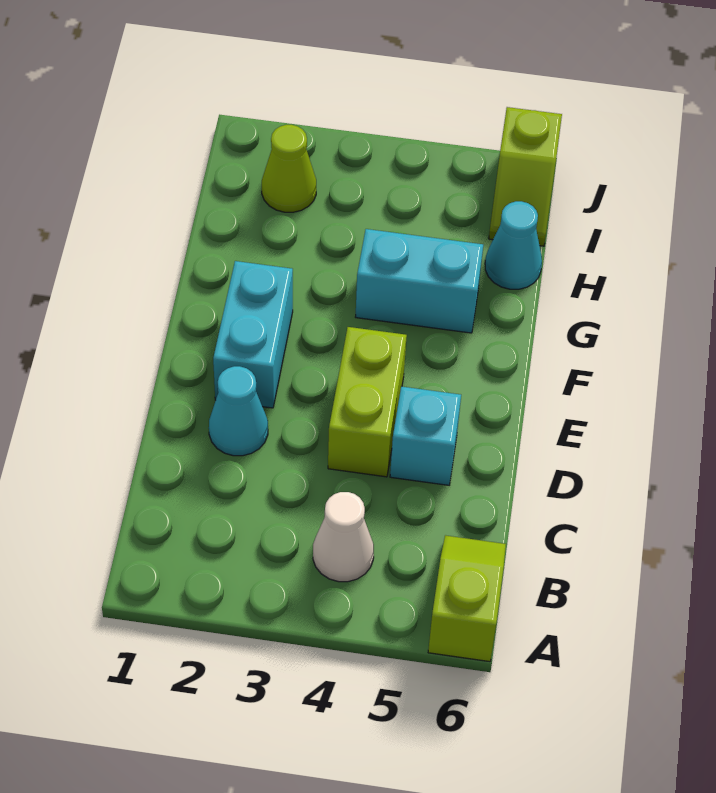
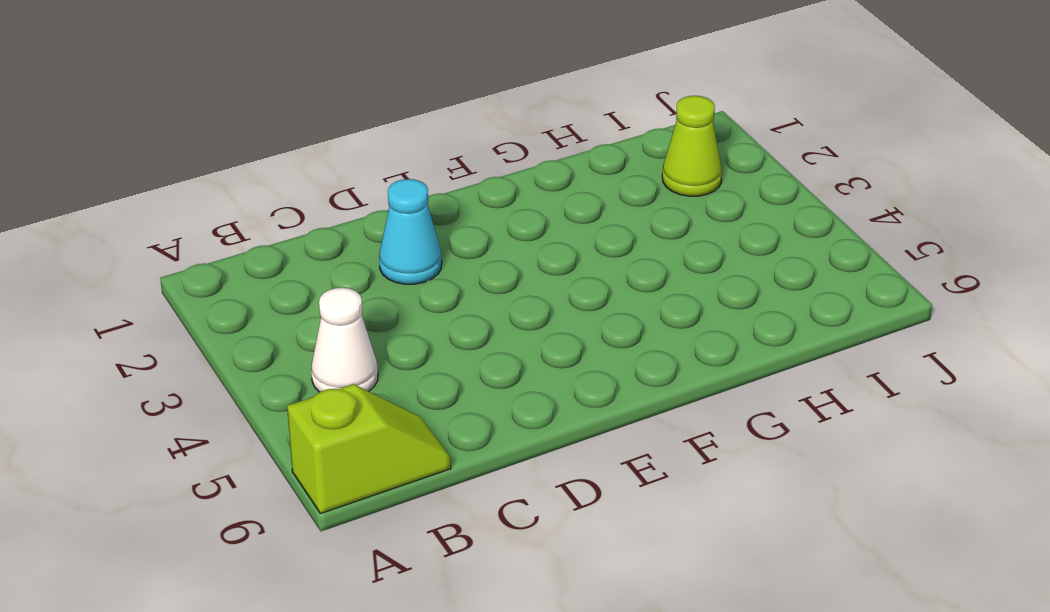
none -> lime 1x2 brick [328,327,407,477]
none -> cyan 1x1 brick [390,386,461,485]

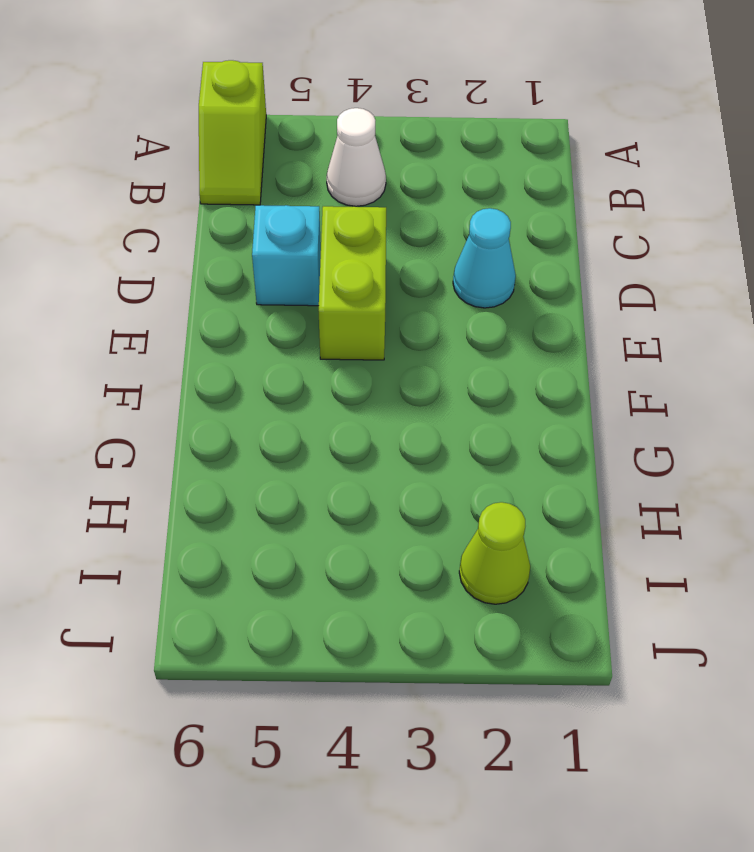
none -> cyan 1x2 brick [213,261,293,408]
none -> cyan 1x2 brick [356,229,483,333]

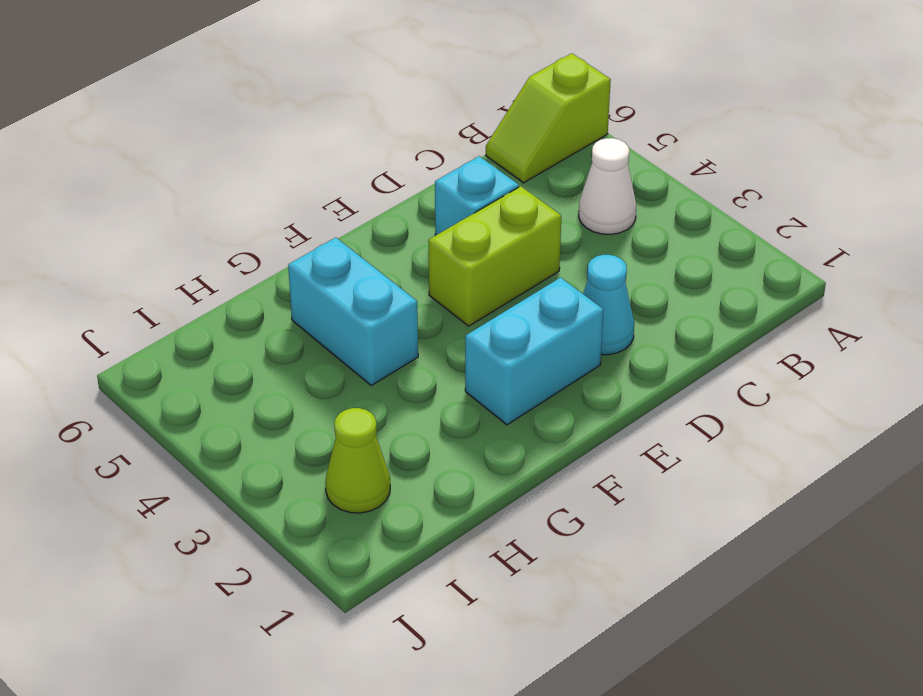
none -> cyan 1x1 cone [485,201,542,289]
none -> lime 1x2 slope [489,107,562,246]

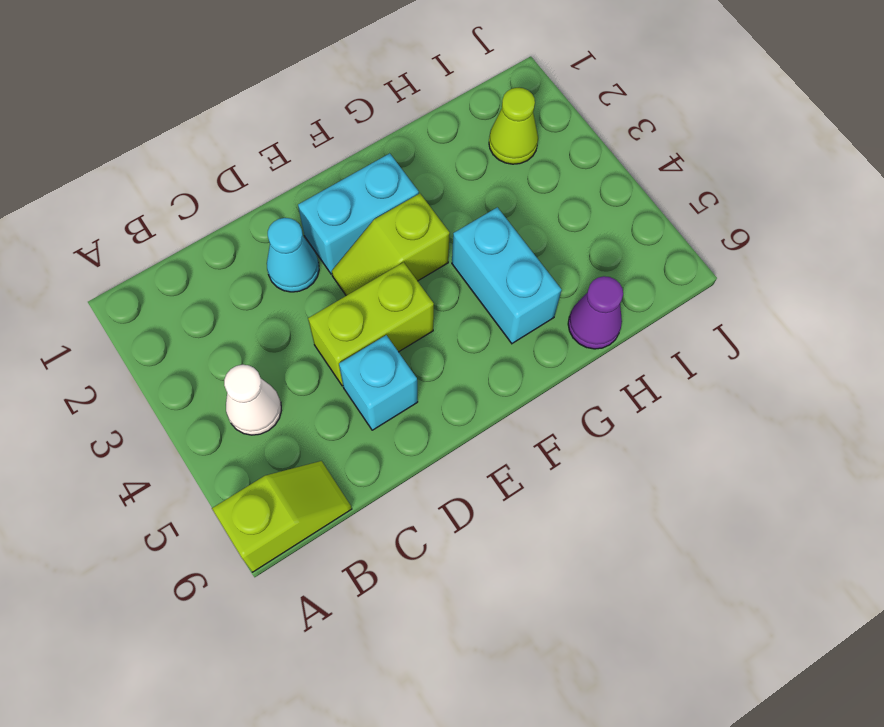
lime 1x2 slope [332,193,450,296] -> lime 1x2 slope moved to [489,107,562,246]
purple 1x1 cone [568,276,623,349] -> cyan 1x1 cone [485,201,542,289]

